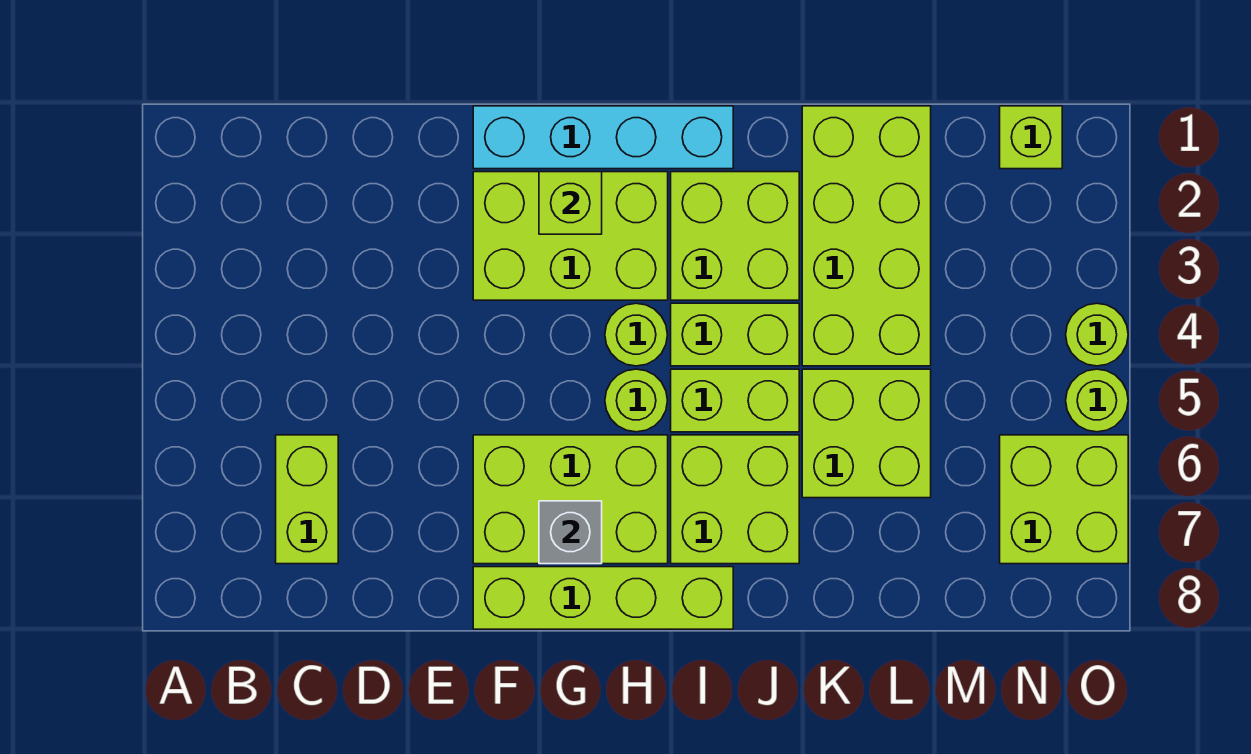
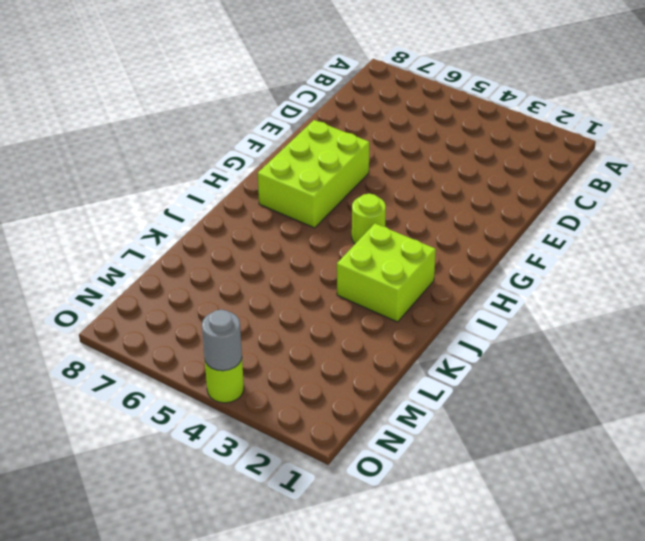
grey 1x1 round brick [202,310,242,371] -> none
none -> lime 1x2 brick [276,435,338,564]
none -> cyan 1x4 brick [473,106,733,169]
none -> lime 2x3 brick [473,172,668,300]

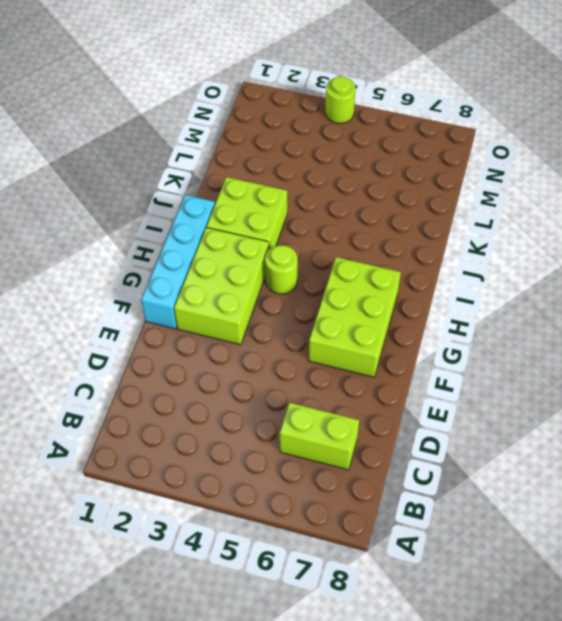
none -> lime 1x4 brick [473,567,733,629]
none -> lime 1x1 round brick [605,369,667,432]
none -> lime 1x2 brick [671,303,799,366]

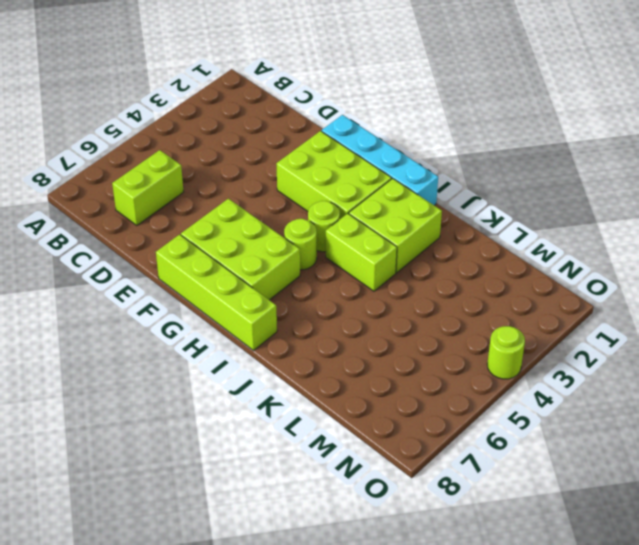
none -> lime 1x2 brick [671,369,799,432]
none -> lime 2x2 brick [671,435,799,564]
none -> lime 2x4 brick [802,106,931,366]

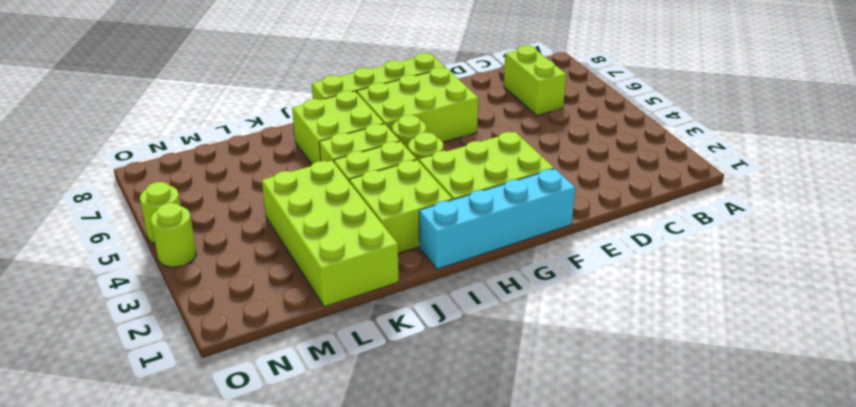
none -> lime 2x2 brick [802,369,931,498]
none -> lime 1x1 brick [1000,106,1062,169]
none -> lime 2x2 brick [1000,435,1128,564]

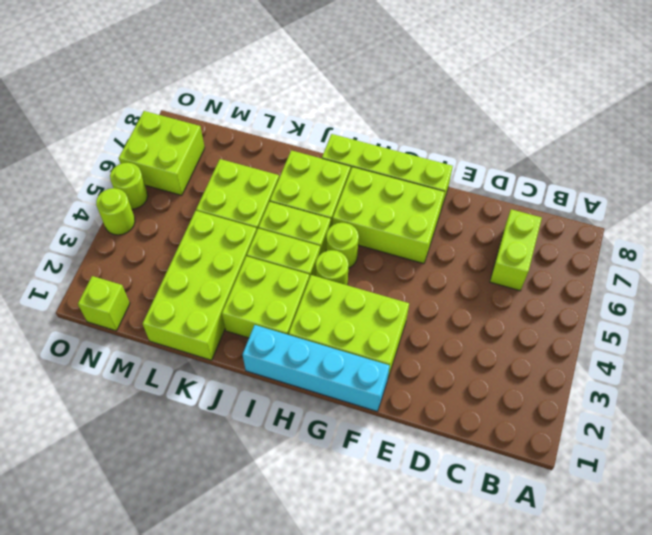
none -> lime 1x1 brick [539,172,602,234]
none -> grey 1x1 brick [539,501,602,564]

